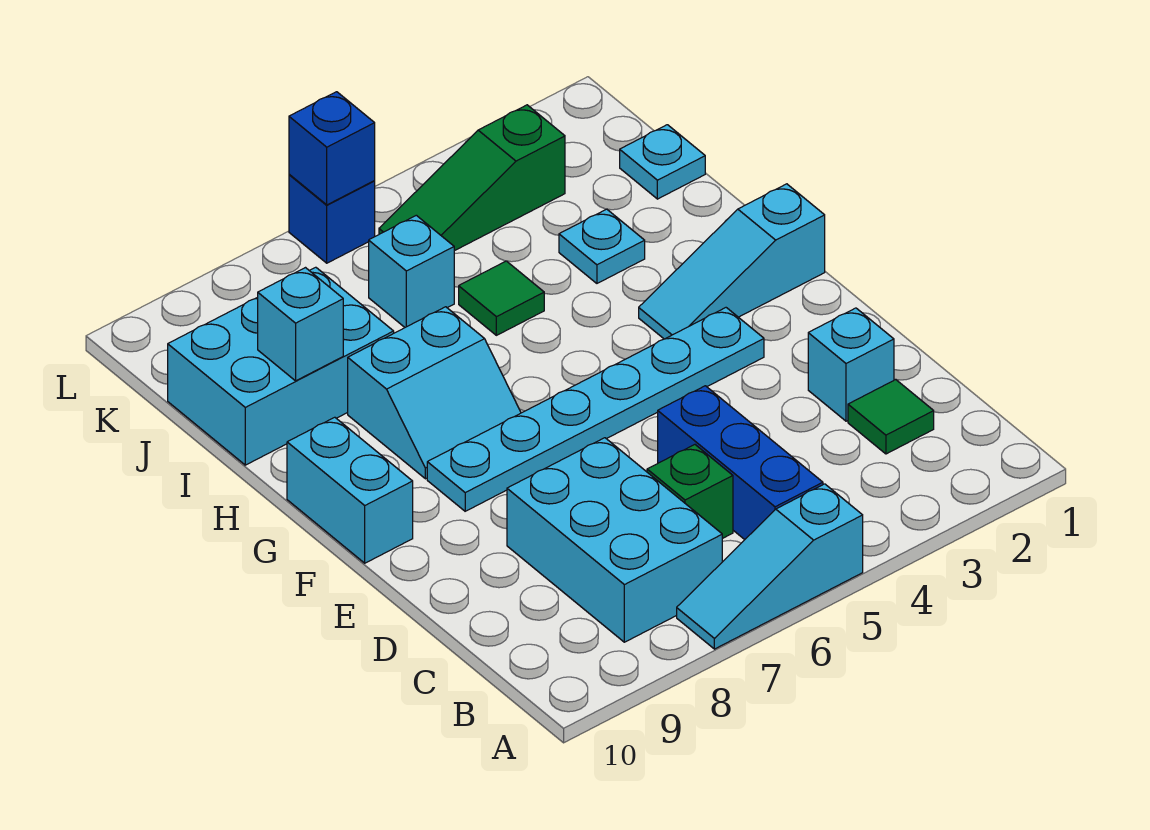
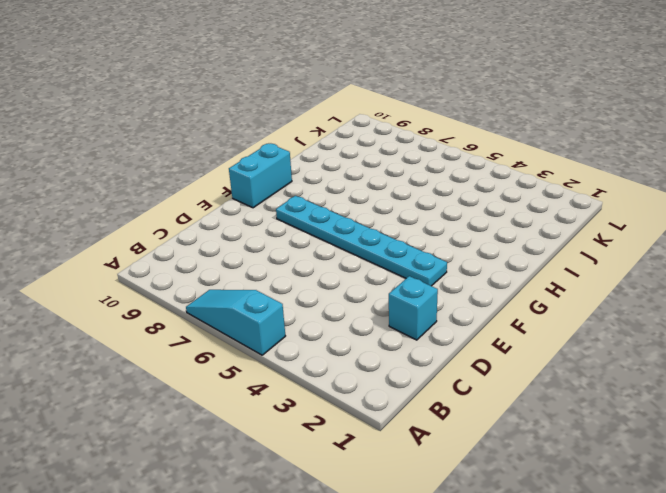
none -> blue 1x3 brick [658,386,823,540]
none -> cyan 2x3 brick [507,438,722,642]
none -> green 1x1 tile [848,379,934,454]

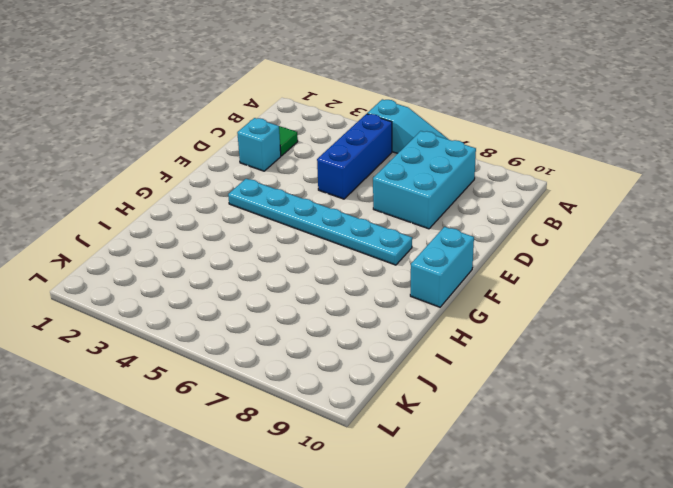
none -> green 1x1 brick [647,445,733,539]
none -> cyan 1x3 slope [639,184,825,339]
none -> cyan 2x2 slope [348,307,521,479]

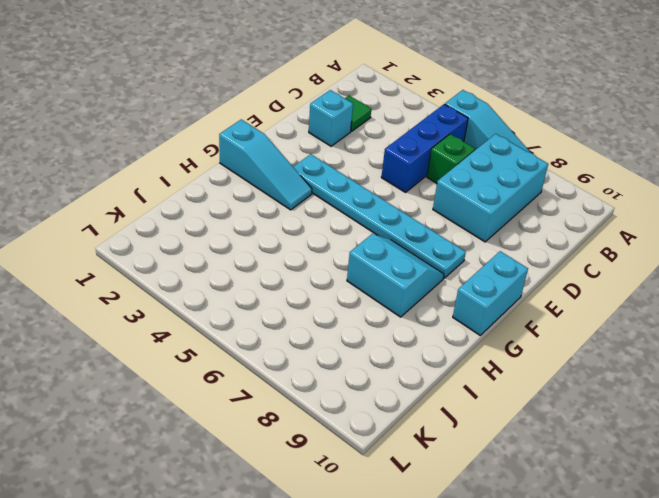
none -> cyan 1x1 plate [559,209,645,283]
none -> green 1x1 tile [459,261,544,335]
none -> cyan 2x3 brick [168,267,394,465]

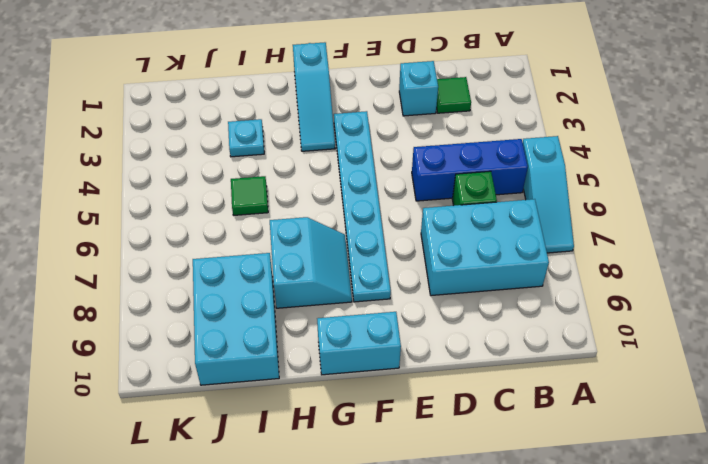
none -> cyan 1x1 plate [620,125,705,199]
none -> cyan 1x1 brick [369,215,454,327]
none -> green 1x3 slope [379,105,565,251]

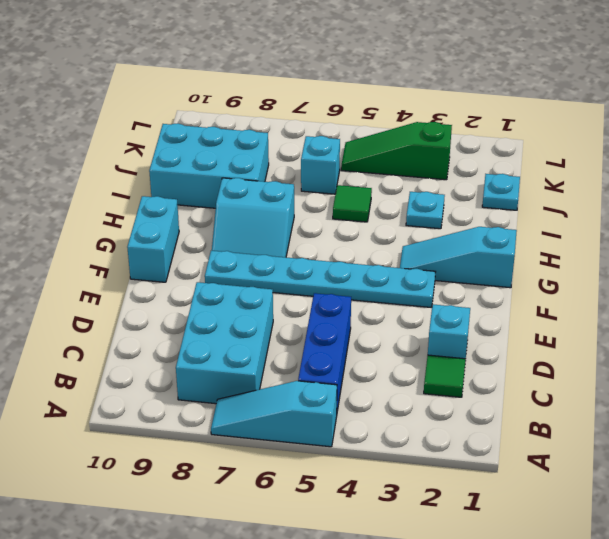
none -> green 1x1 brick [647,445,733,539]
none -> blue 1x1 brick [289,174,375,263]
none -> cyan 1x1 brick [258,268,343,381]

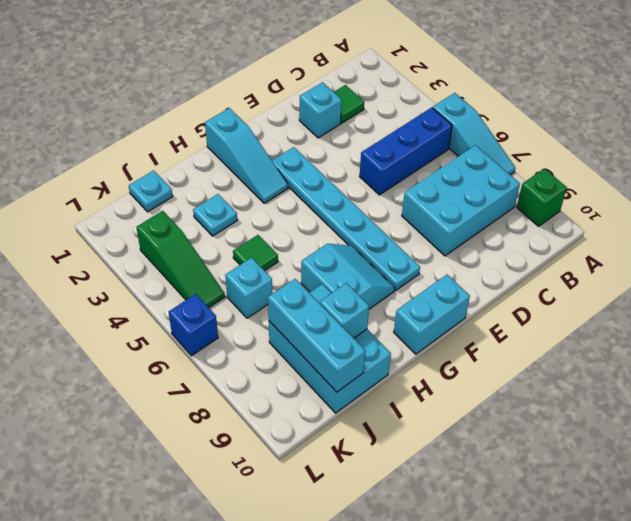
green 1x1 brick [517,168,567,226] -> green 1x1 brick moved to [647,445,733,539]
cyan 1x3 brick [268,279,365,392] -> none
none -> blue 1x1 brick [289,92,375,205]

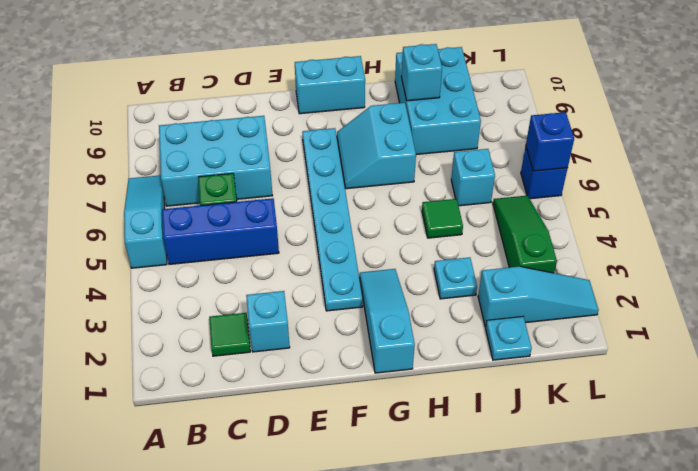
cyan 1x3 slope [478,266,599,327] -> none

